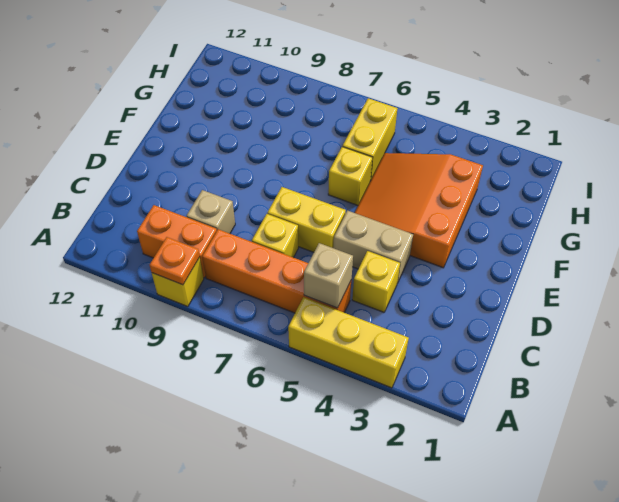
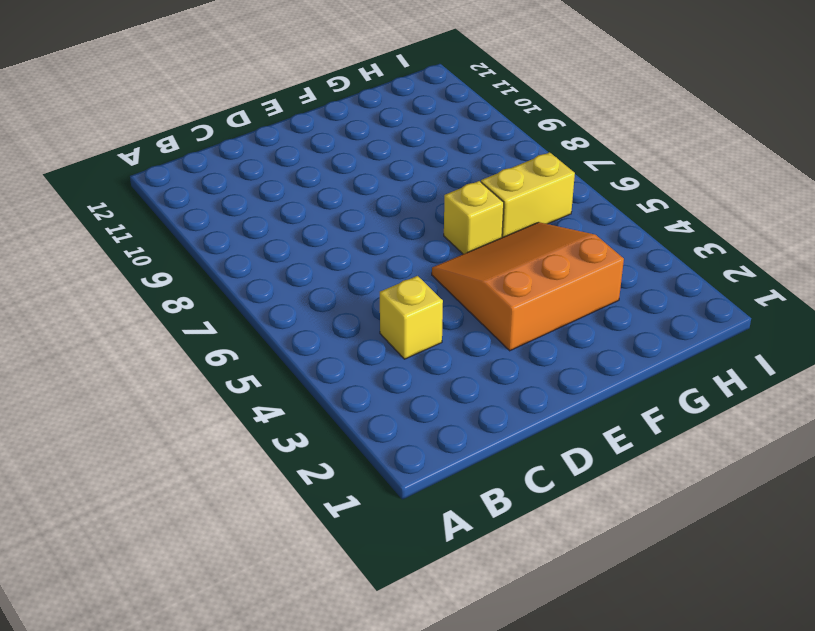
none -> yellow 1x3 brick [288,297,409,388]
none -> yellow 1x1 brick [152,257,204,307]
none -> orange 1x4 brick [202,229,351,313]

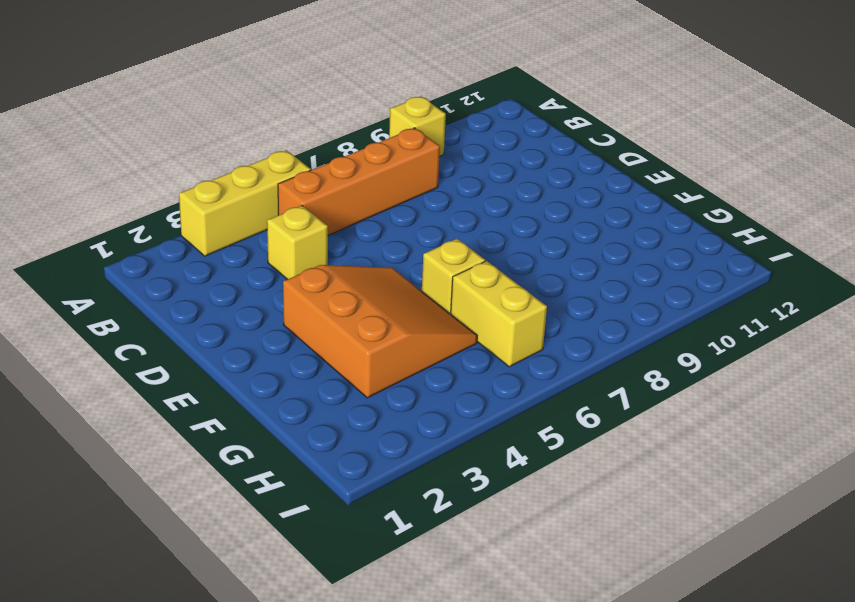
none -> orange 1x2 brick [137,205,217,278]
none -> yellow 1x1 brick [252,214,298,257]
none -> tan 1x1 brick [187,190,235,233]

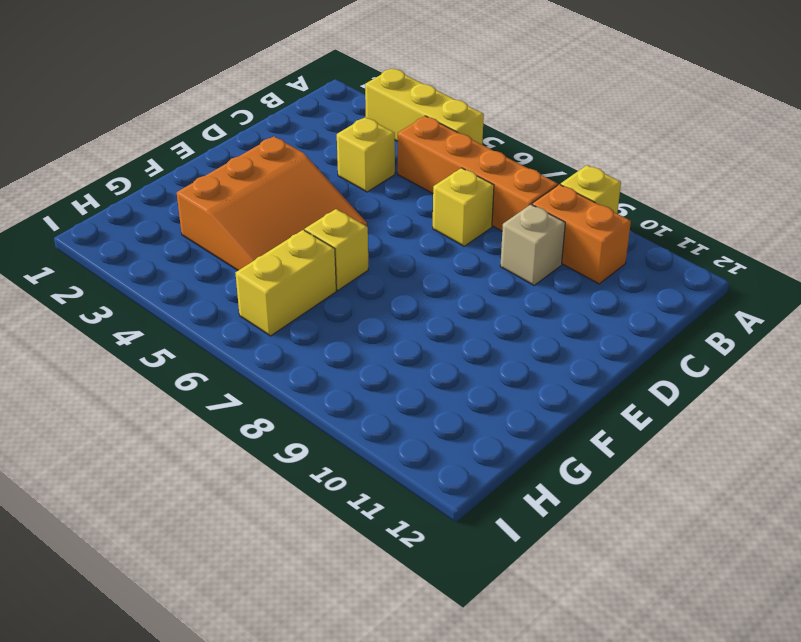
none -> tan 1x2 brick [333,211,413,283]
none -> yellow 1x2 brick [267,187,346,252]
none -> orange 1x1 plate [150,237,200,285]

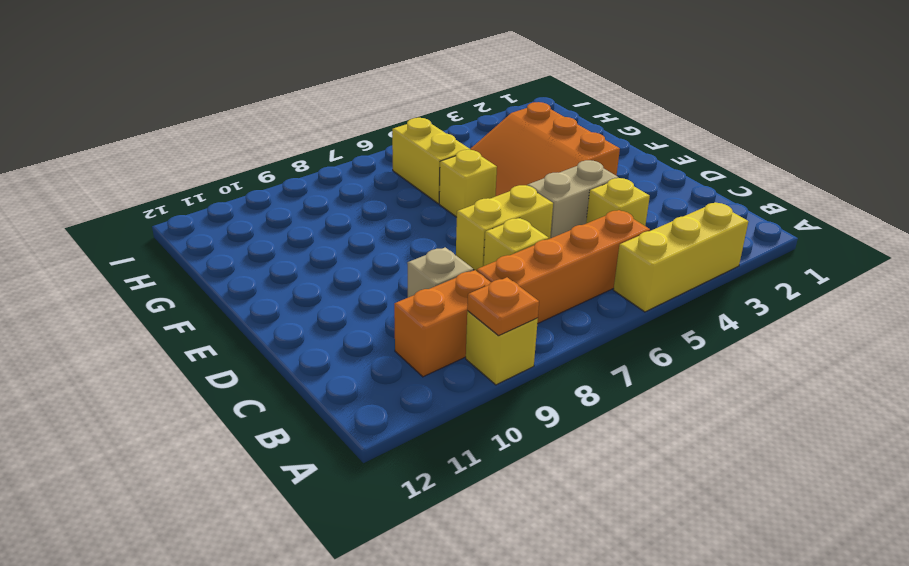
none -> tan 1x1 brick [304,243,353,308]

